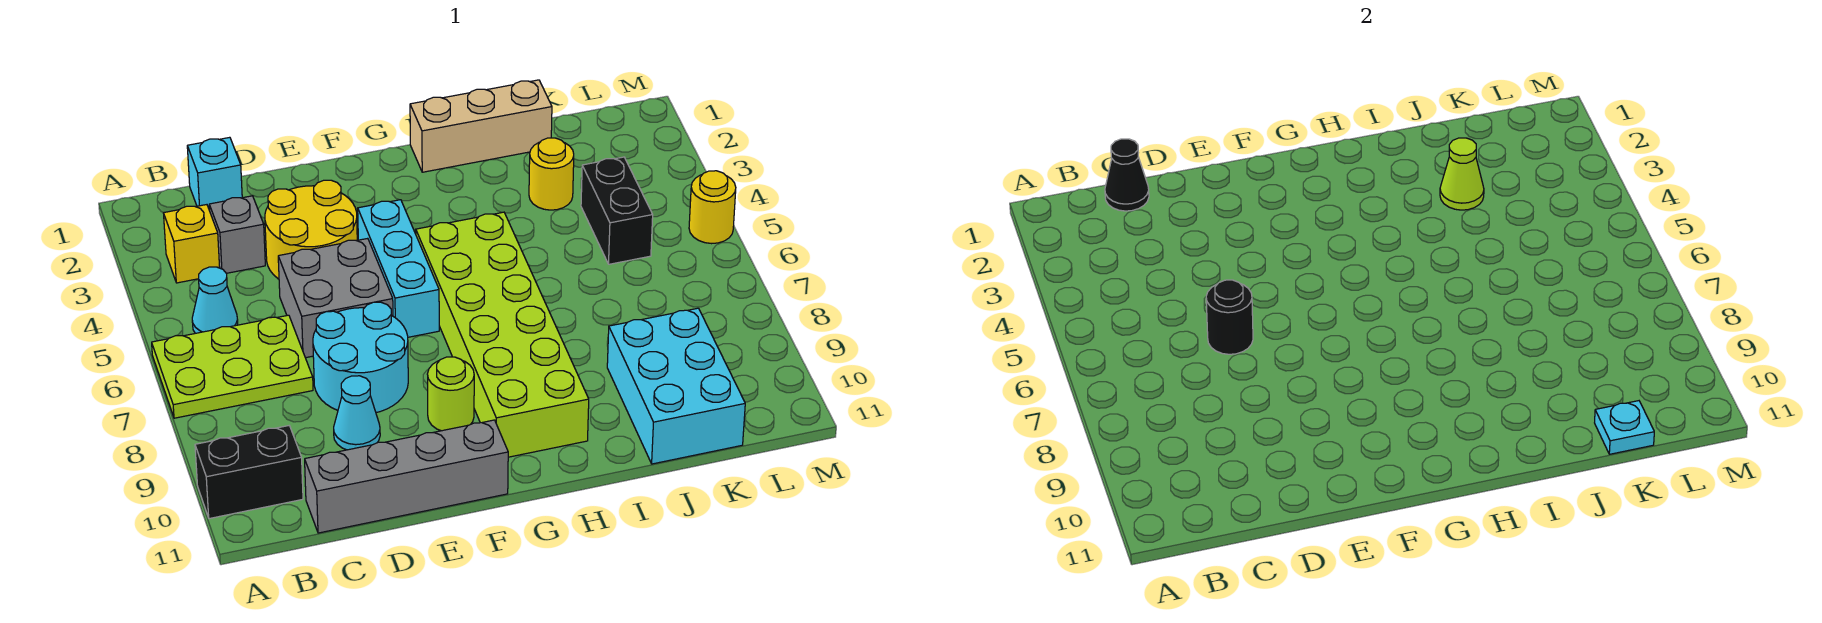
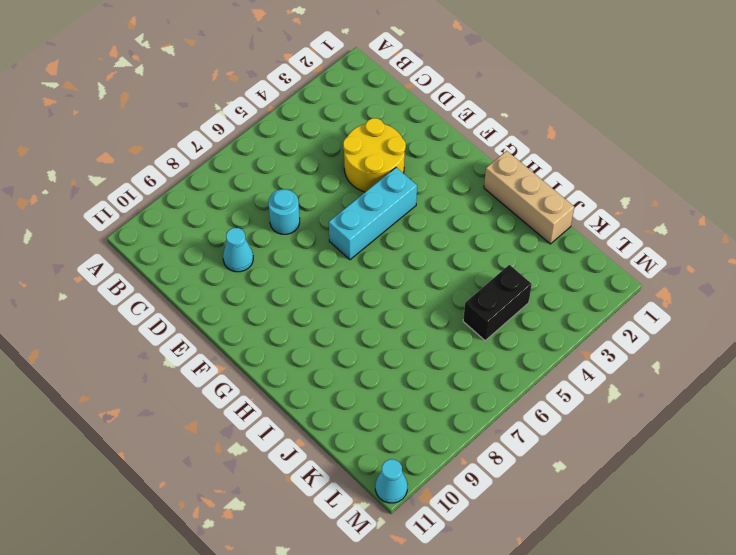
cyan 1x1 round brick [268,189,300,234] -> cyan 2x2 round brick [313,302,408,413]
cyan 1x1 cone [375,459,408,503] -> cyan 1x1 cone moved to [192,267,238,333]
none -> lime 2x3 plate [152,315,313,418]
none -> black 1x2 brick [195,426,303,519]
none -> yellow 1x1 brick [164,205,220,283]

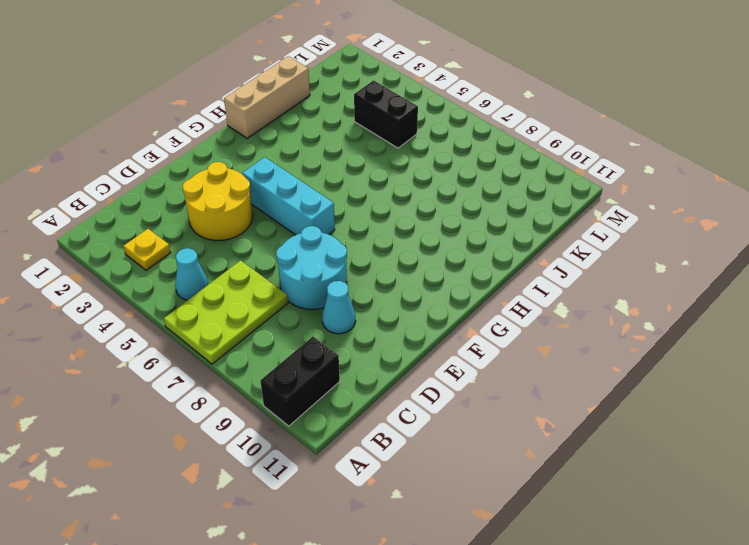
yellow 1x1 plate [124,229,171,270] -> yellow 1x1 brick [164,205,220,283]
none -> cyan 1x1 brick [187,137,242,211]
none -> grey 1x1 brick [209,196,265,273]
none -> grey 1x4 brick [305,420,508,533]

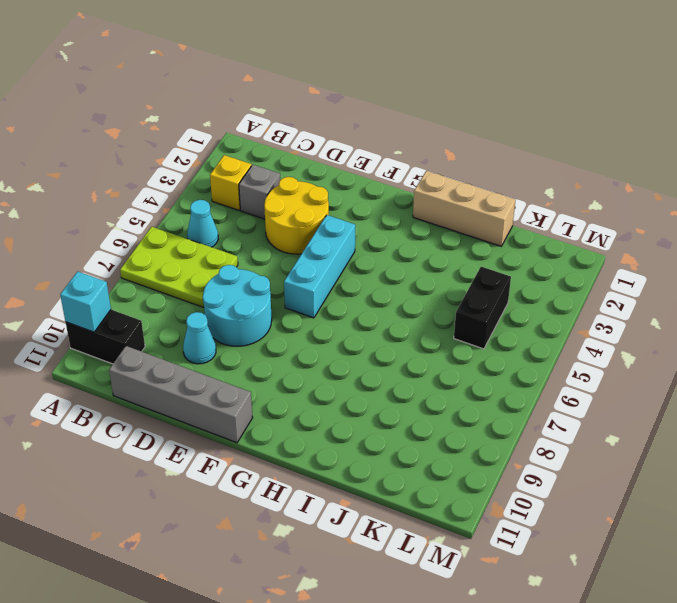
cyan 1x1 brick [60,271,111,332] -> cyan 1x1 brick moved to [187,137,242,211]
none -> grey 2x2 brick [278,238,393,358]
none -> lime 1x1 round brick [428,357,474,431]
none -> lime 2x6 brick [416,212,589,457]

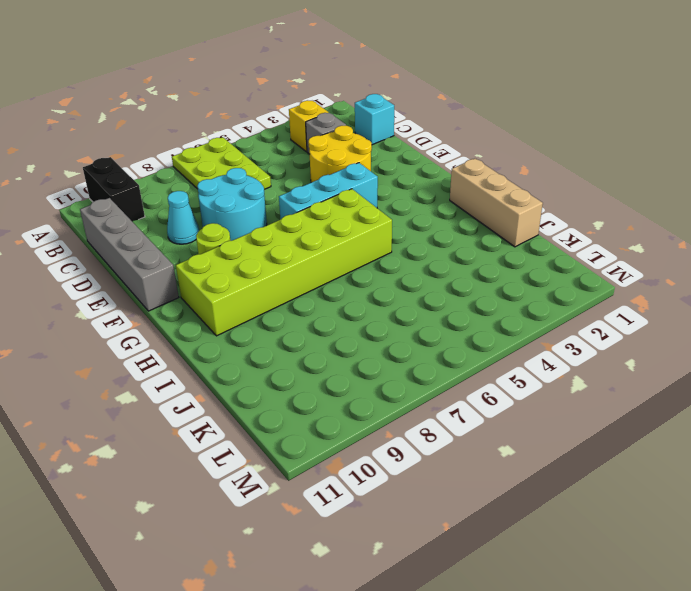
none -> cyan 1x1 cone [192,267,238,333]
none -> grey 2x2 brick [278,238,393,358]
none -> yellow 1x1 round brick [529,138,574,210]

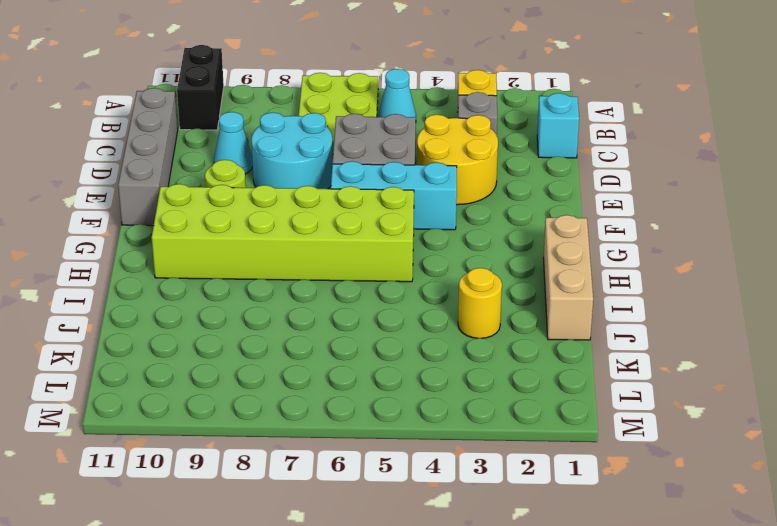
none -> cyan 2x3 brick [607,308,745,464]
none -> black 1x2 brick [581,157,653,264]
none -> yellow 1x1 round brick [689,171,736,244]

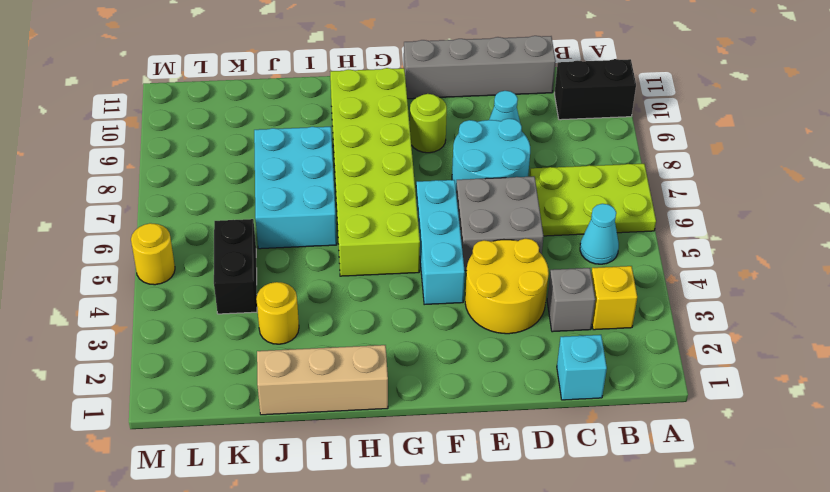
cyan 2x3 brick [254,127,337,249] -> cyan 2x3 brick moved to [607,308,745,464]
none -> black 1x1 cone [1105,139,1149,211]
none -> black 1x1 round brick [1206,280,1253,354]
none -> lime 1x1 cone [1440,138,1484,210]

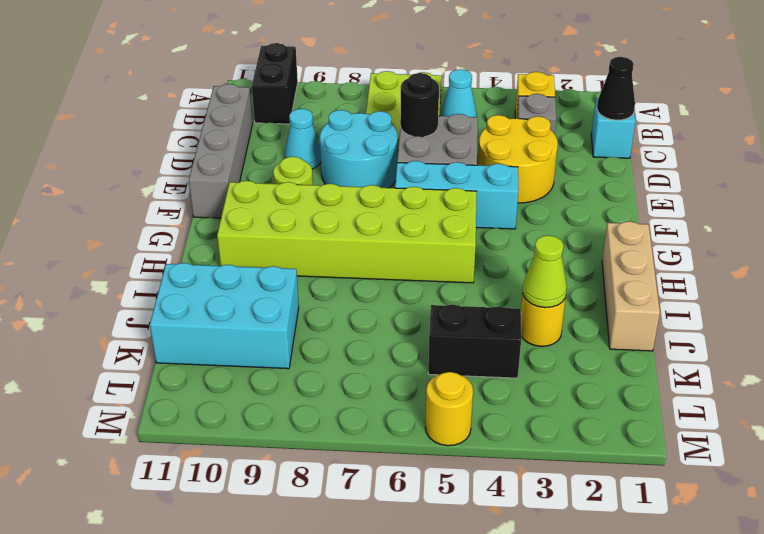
none -> cyan 1x1 plate [1595,401,1654,454]

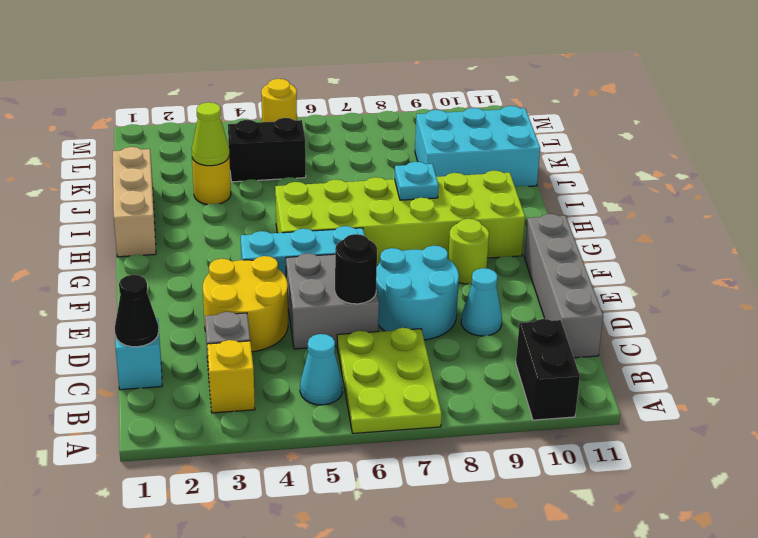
cyan 1x1 plate [395,162,439,200] -> cyan 1x1 plate moved to [1595,401,1654,454]

